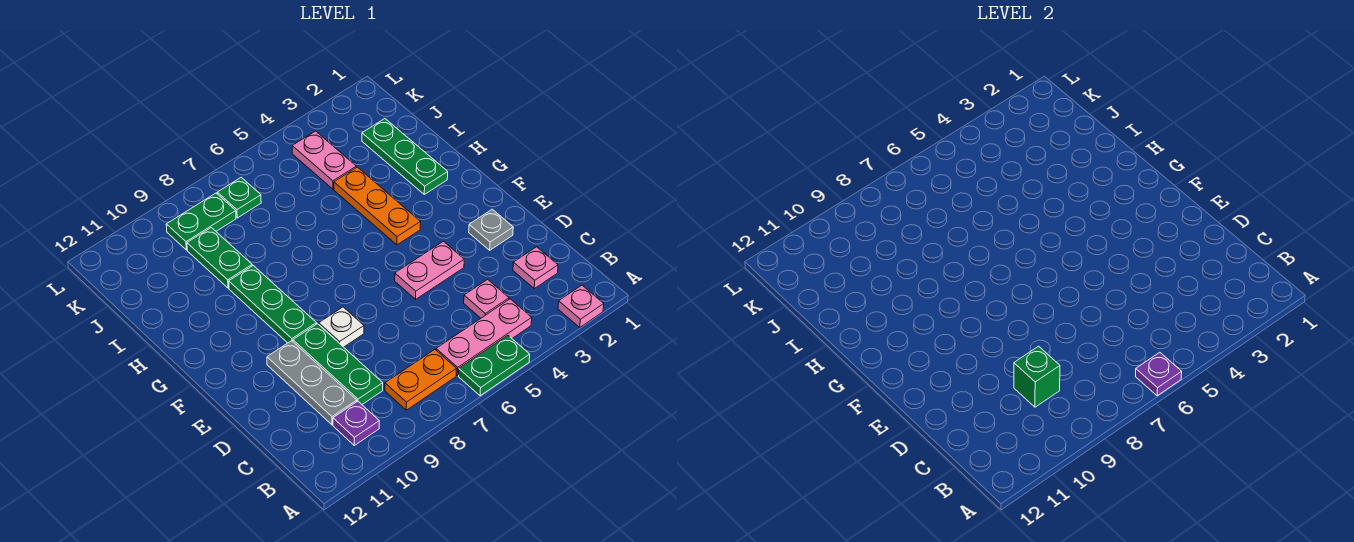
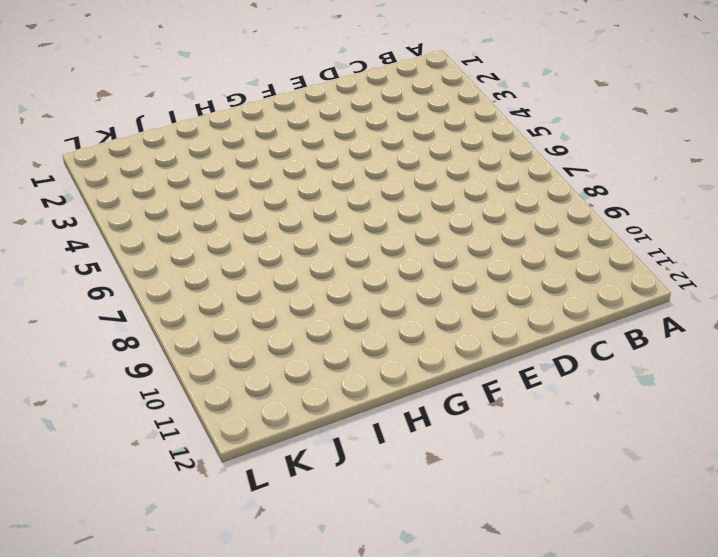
none -> pink 1x1 plate [558,285,604,327]
none -> green 1x2 plate [458,335,530,396]
none -> pink 1x3 plate [436,299,532,375]

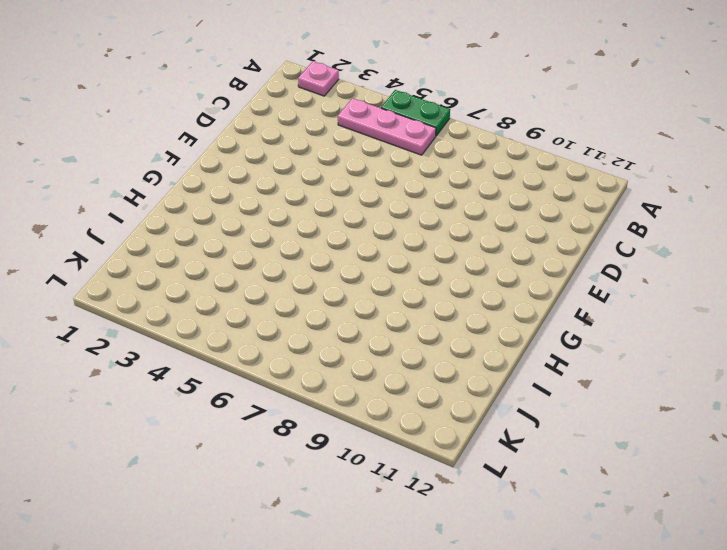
none -> orange 1x2 plate [385,350,456,410]
none -> purple 1x1 plate [333,401,379,445]
none -> pink 1x1 plate [513,247,558,288]

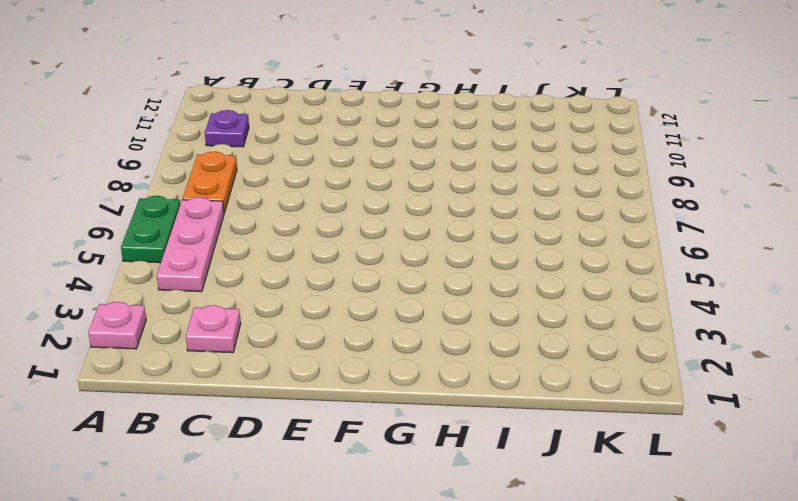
none -> pink 1x1 plate [464,279,509,318]
none -> green 1x3 plate [293,324,383,404]
none -> grey 1x3 plate [267,341,357,425]

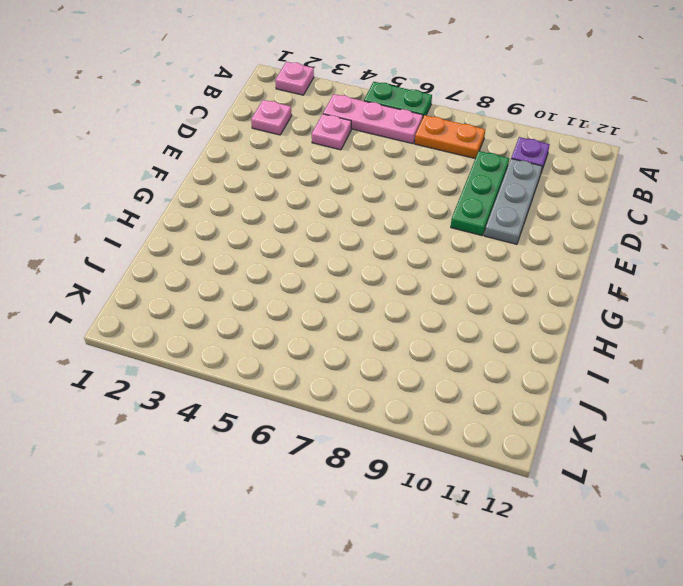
none -> grey 1x1 plate [469,209,513,250]
none -> pink 1x2 plate [395,241,464,299]
none -> white 1x1 plate [319,307,364,347]

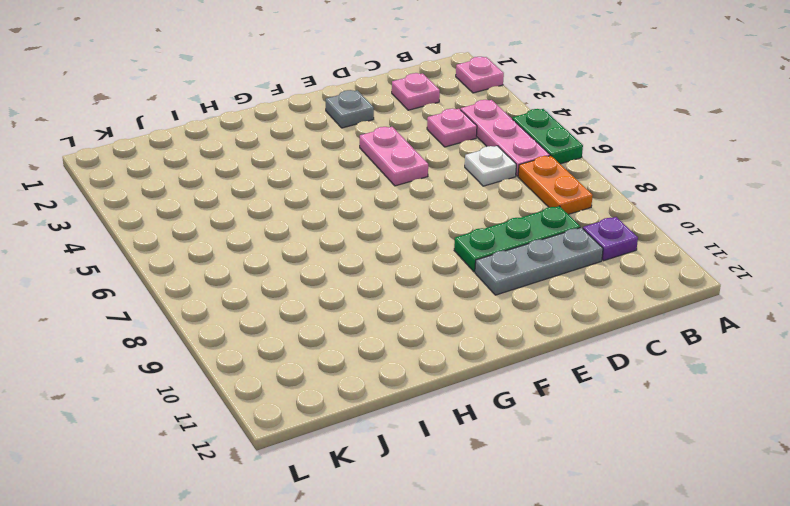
white 1x1 plate [465,146,516,186] -> white 1x1 plate moved to [319,307,364,347]
none -> green 1x3 plate [229,266,317,343]
none -> orange 1x3 plate [334,167,421,245]
none -> green 1x3 plate [362,119,448,194]

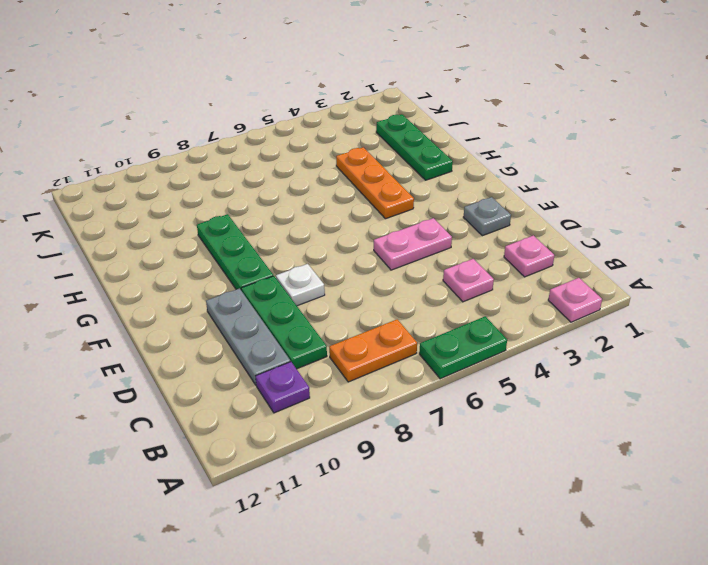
none -> pink 1x3 plate [436,299,532,375]
none -> green 1x2 plate [187,228,252,288]
none -> pink 1x2 plate [292,131,356,189]

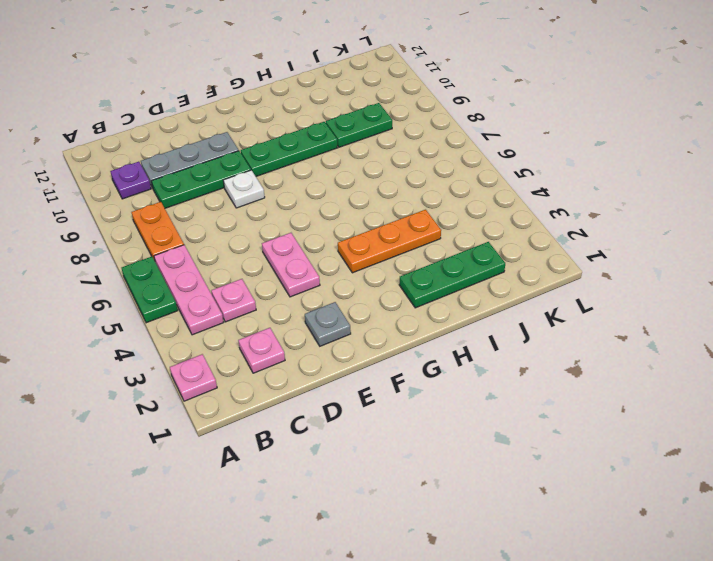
none -> pink 1x2 plate [292,131,356,189]
none -> green 1x1 plate [217,177,261,218]
none -> green 1x2 plate [166,193,236,250]

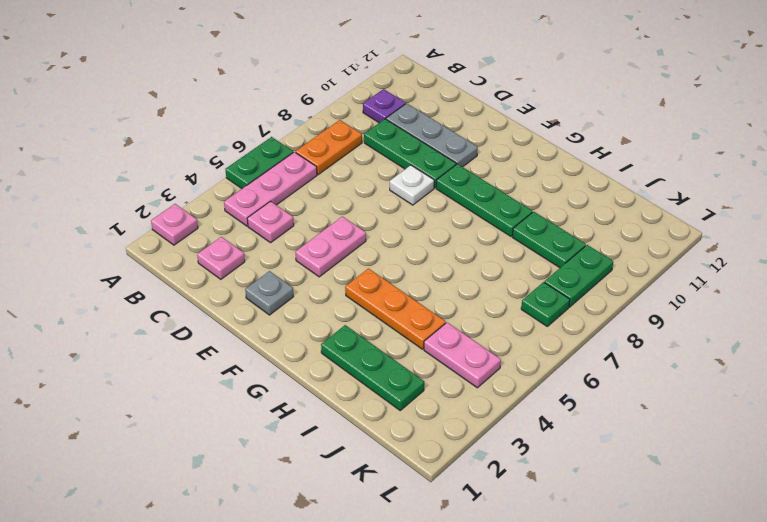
none -> purple 1x1 plate [1135,352,1182,396]
none -> green 1x1 brick [1014,346,1060,407]

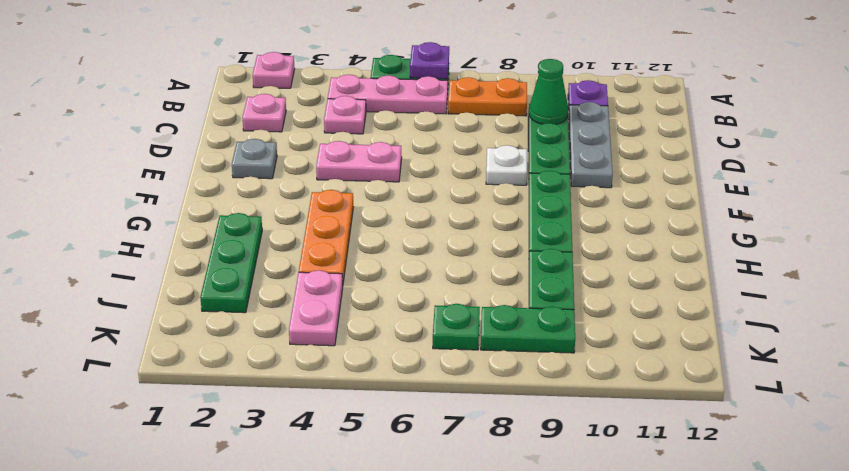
green 1x1 cone [529,59,568,124] -> green 1x1 brick [1014,346,1060,407]

